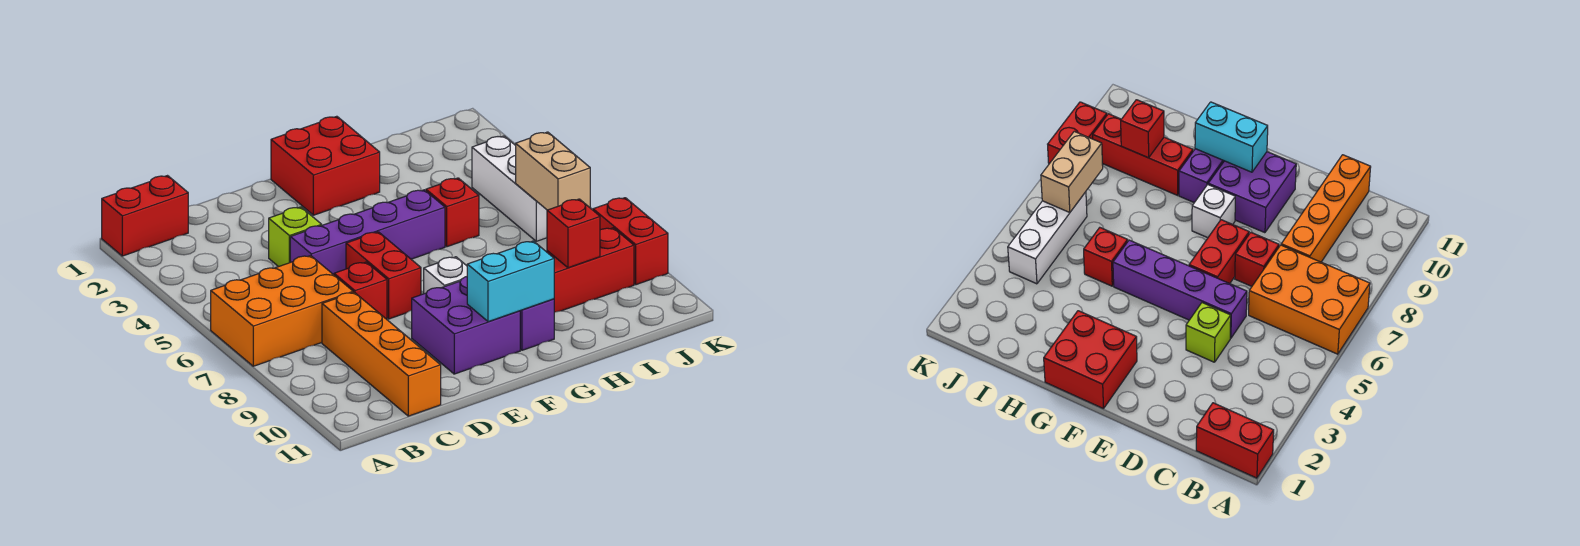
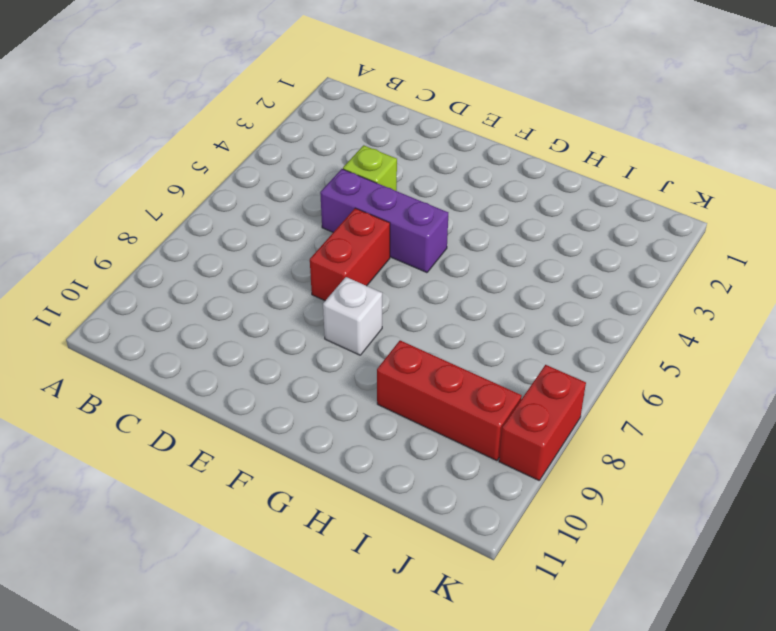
purple 1x3 brick [320,169,448,273] -> purple 1x4 brick [290,190,445,275]
none -> red 1x2 brick [102,176,188,256]
none -> orange 2x3 brick [211,256,353,366]
none -> orange 1x4 brick [322,292,441,416]

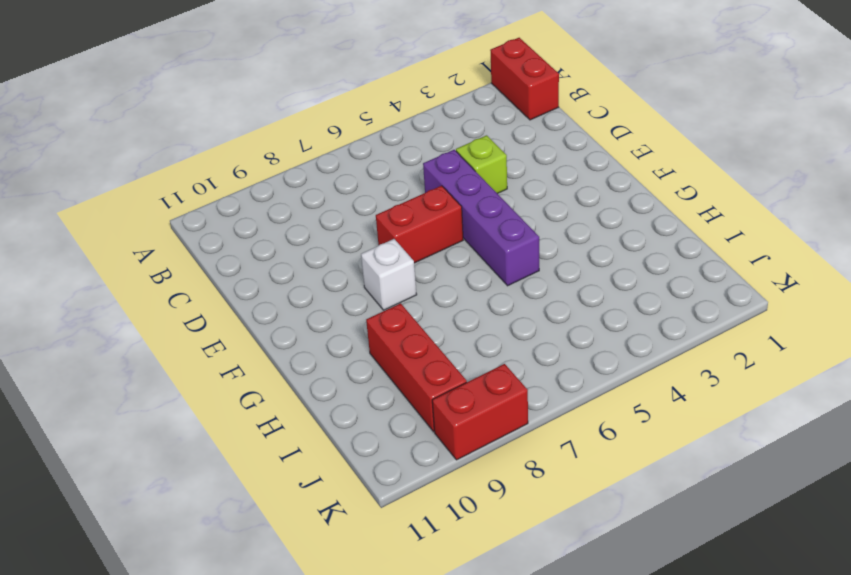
none -> orange 2x3 brick [211,256,353,366]
none -> orange 1x4 brick [322,292,441,416]
none -> red 1x1 brick [334,262,387,319]

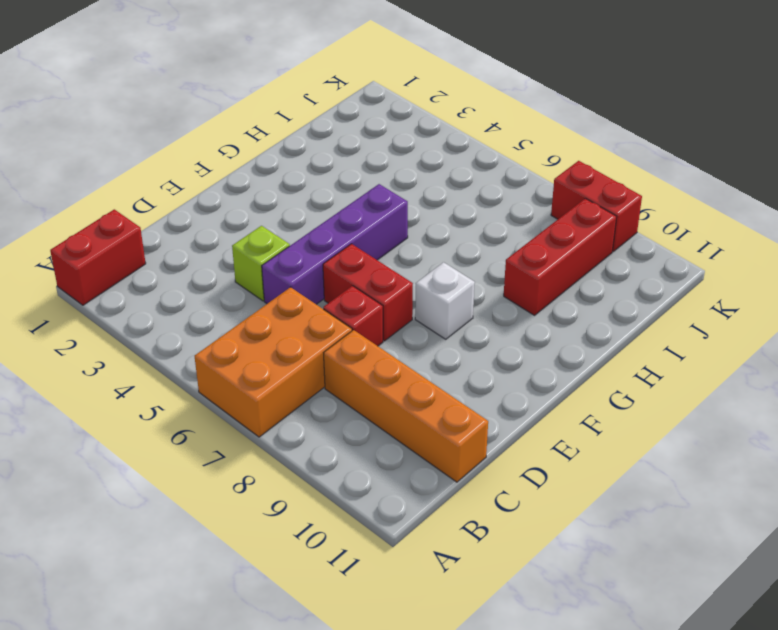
none -> purple 2x2 brick [412,277,520,374]
none -> red 2x2 brick [271,116,380,215]
none -> purple 1x2 brick [520,299,554,350]

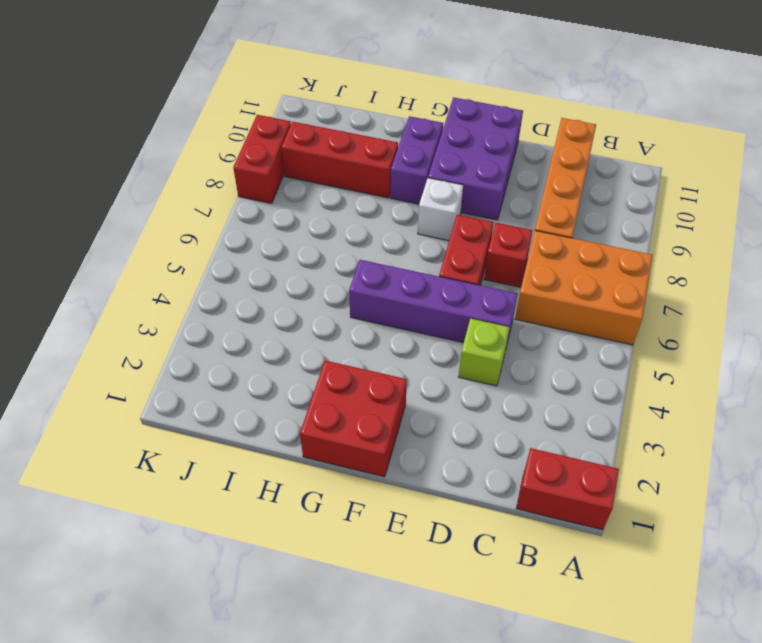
purple 2x3 brick [428,97,523,220] -> purple 2x2 brick [412,277,520,374]
none -> red 1x1 brick [426,178,479,247]
none -> white 1x3 brick [472,136,547,241]
none -> cyan 1x2 brick [467,241,554,322]

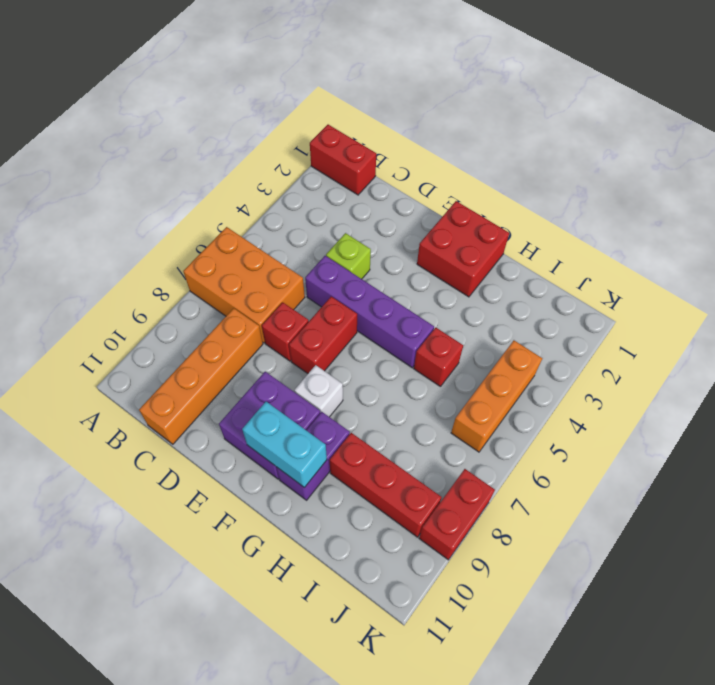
orange 1x3 brick [451,341,542,452] -> white 1x3 brick [472,136,547,241]
none -> red 1x1 brick [547,199,600,268]
none -> tan 1x2 brick [516,132,590,210]

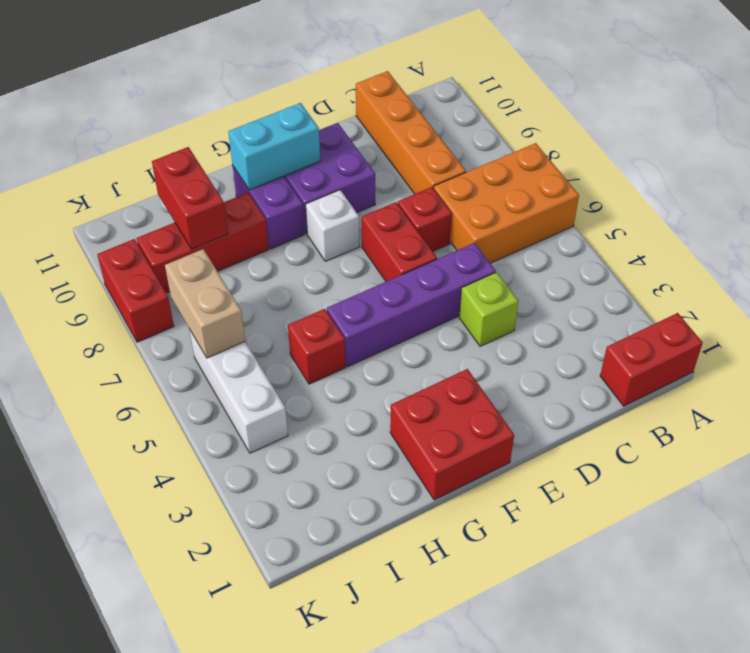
red 1x2 brick [152,147,228,249] -> red 1x1 brick [547,199,600,268]

